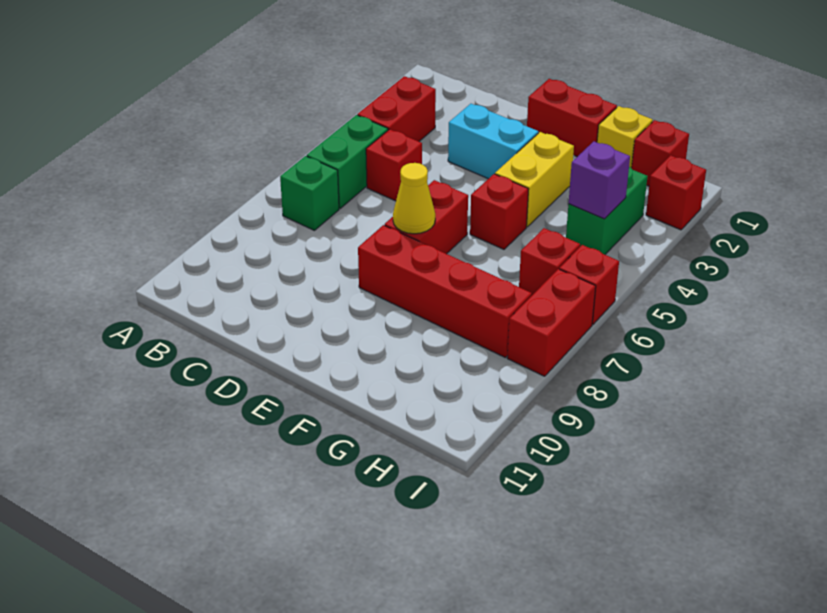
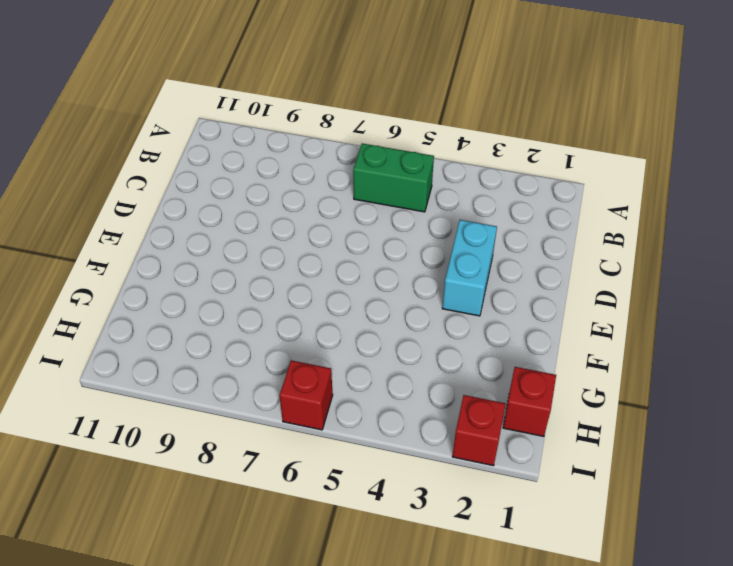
none -> red 1x2 brick [357,76,436,141]
none -> green 1x1 brick [280,156,339,230]
none -> red 1x1 brick [366,129,422,201]

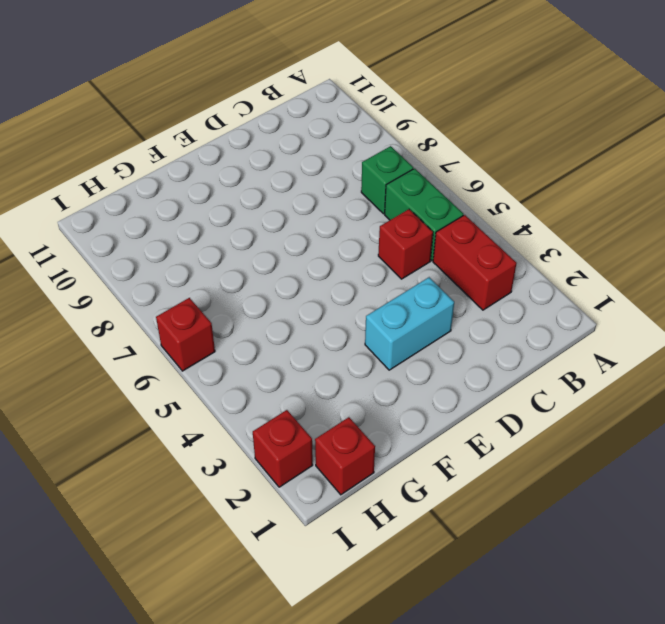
none -> red 1x2 brick [527,79,617,157]
none -> red 1x2 brick [385,180,468,254]
none -> red 1x4 brick [358,225,532,358]

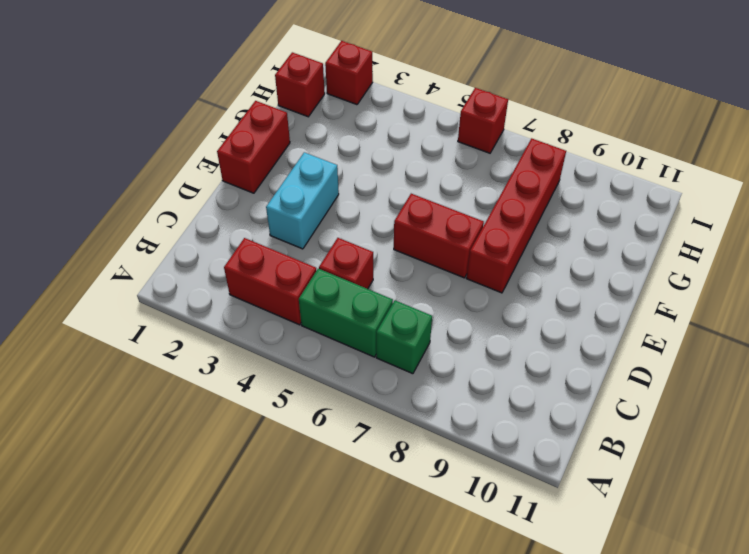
none -> yellow 1x2 brick [495,132,574,227]
none -> red 1x1 brick [470,174,528,249]
none -> yellow 1x1 brick [597,106,653,168]

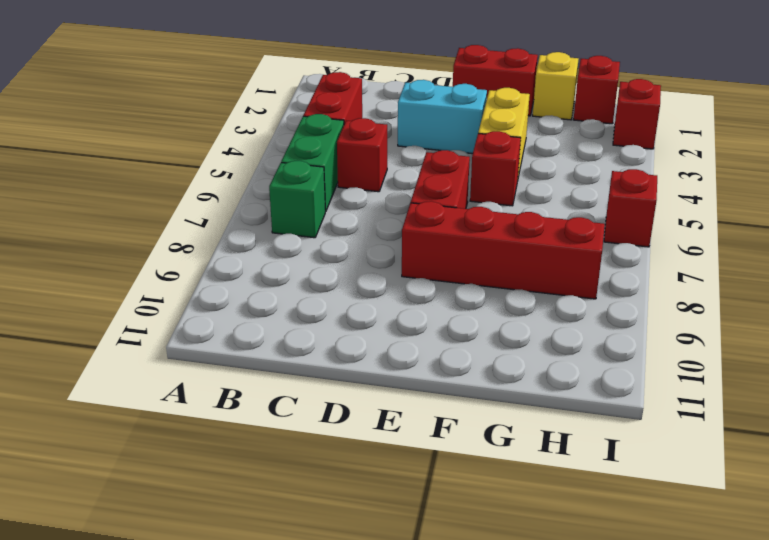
none -> green 1x2 brick [566,167,648,255]
none -> red 1x1 brick [519,228,580,295]
none -> red 1x2 brick [507,269,596,376]

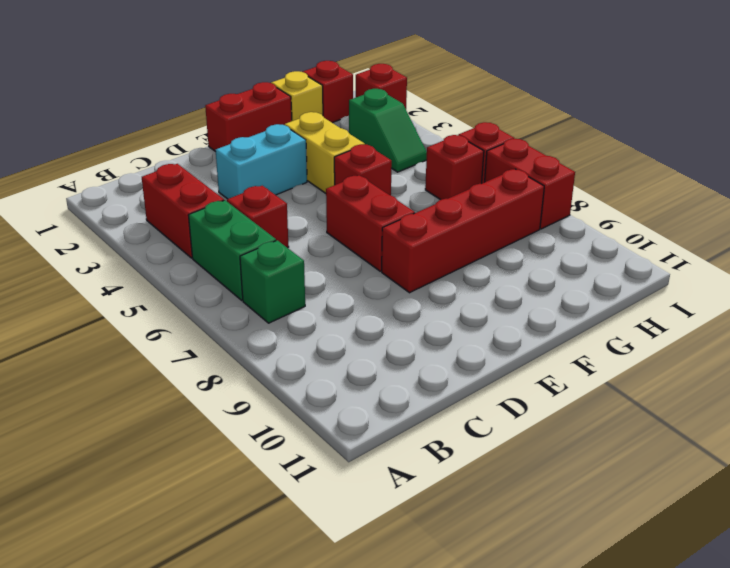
green 1x2 slope [349,89,427,172] -> green 1x2 brick [566,167,648,255]
none -> yellow 1x1 cone [393,163,435,234]
none -> purple 1x1 brick [569,141,630,219]

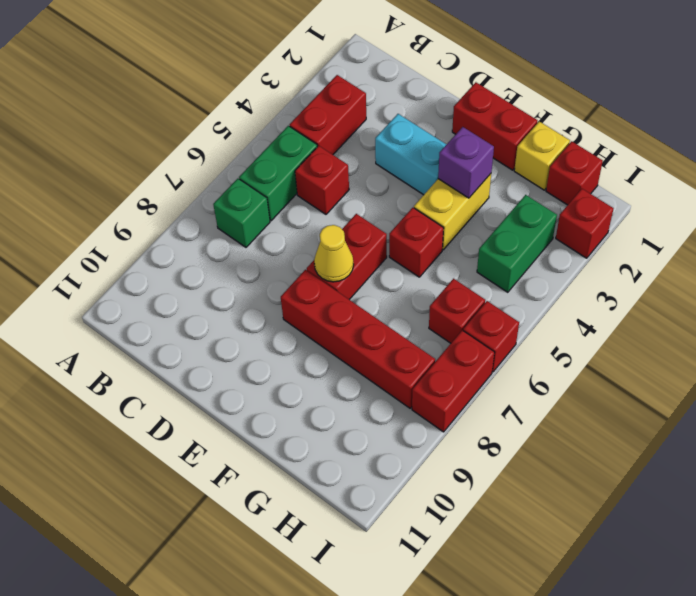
purple 1x1 brick [438,127,494,198] -> purple 1x1 brick moved to [569,141,630,219]

